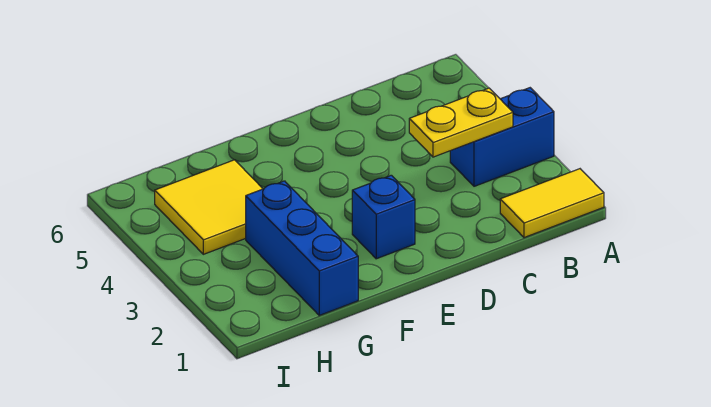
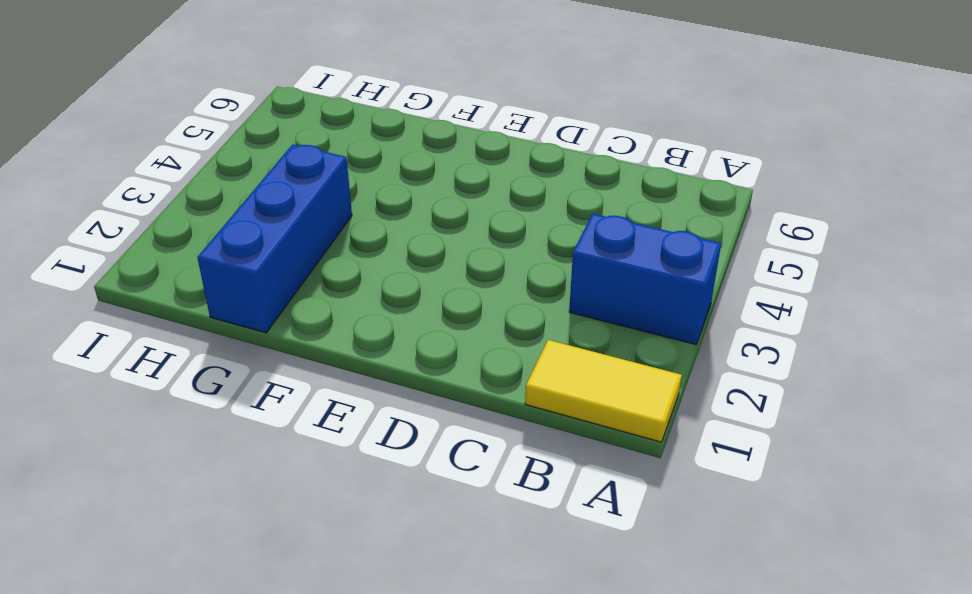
none -> blue 1x1 brick [352,175,415,259]
none -> yellow 2x2 tile [155,160,263,254]

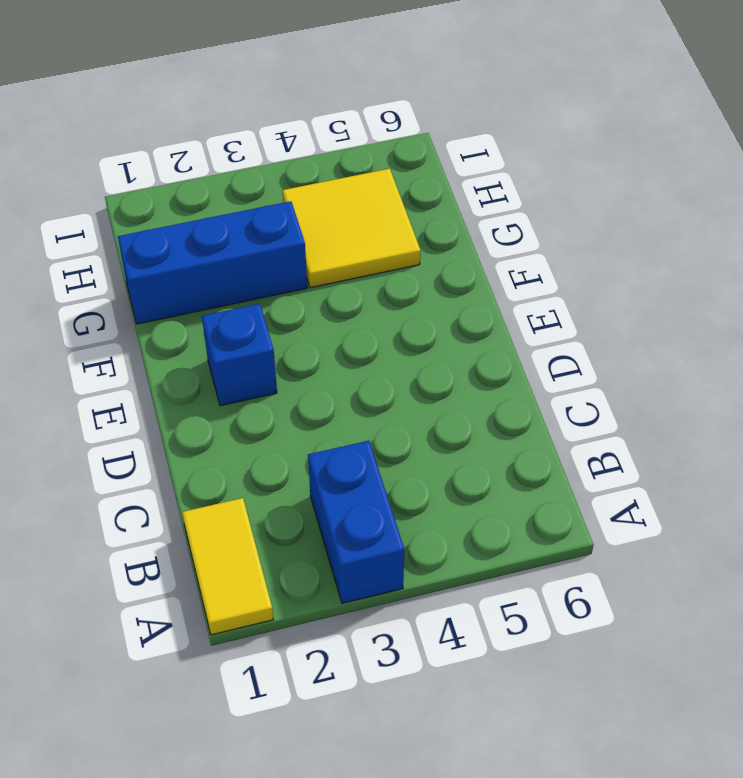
none -> yellow 1x2 plate [409,88,513,157]

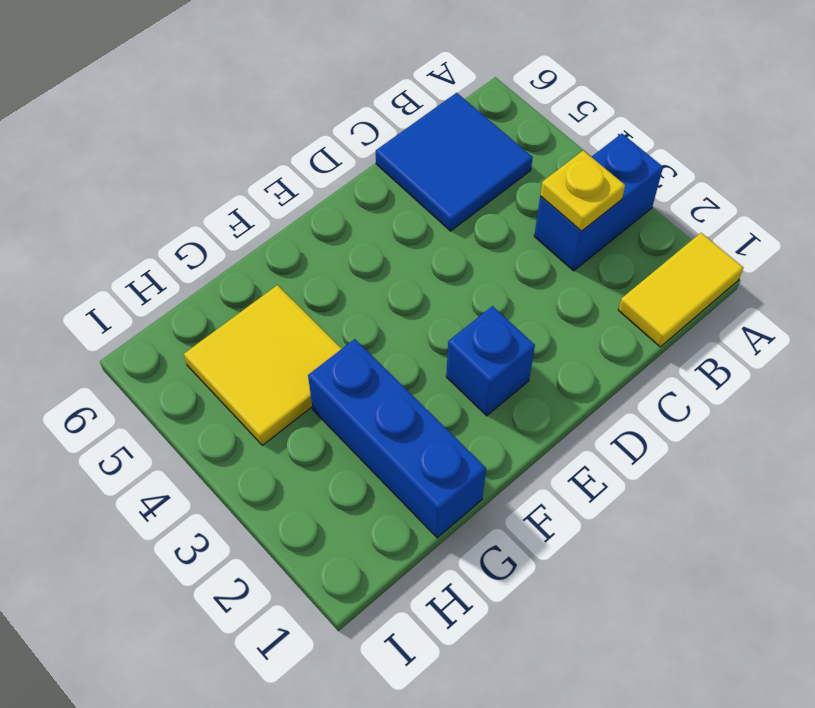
yellow 1x1 plate [540,150,625,231] -> yellow 1x2 plate [409,88,513,157]
blue 2x2 tile [376,93,533,231] -> none

